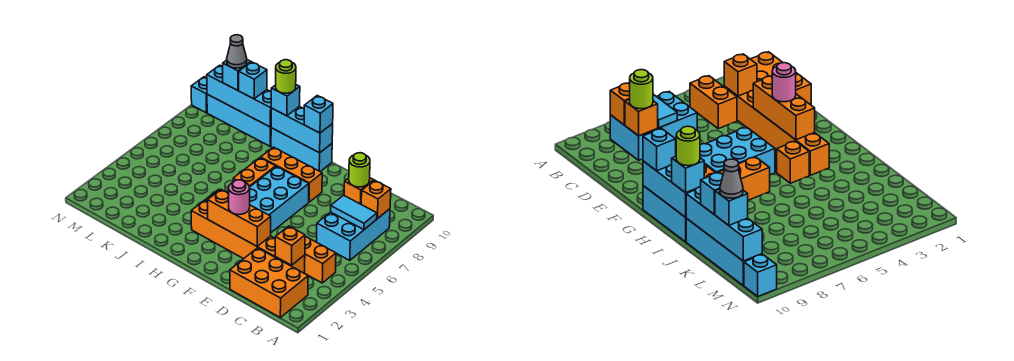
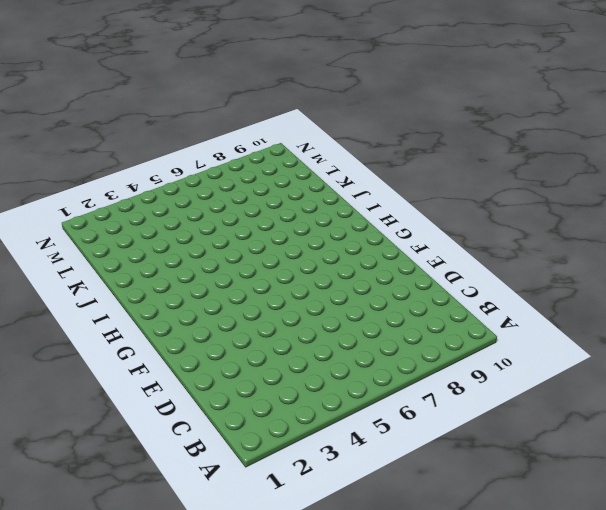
none -> orange 2x3 brick [230,248,308,317]
none -> orange 1x2 brick [305,237,336,283]
none -> cyan 2x3 brick [317,209,390,260]

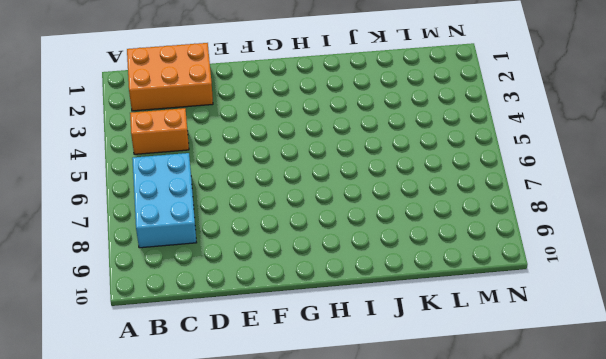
none -> orange 1x6 brick [191,200,305,273]
none -> cyan 2x3 brick [249,166,309,232]
none -> orange 1x3 brick [261,147,322,202]

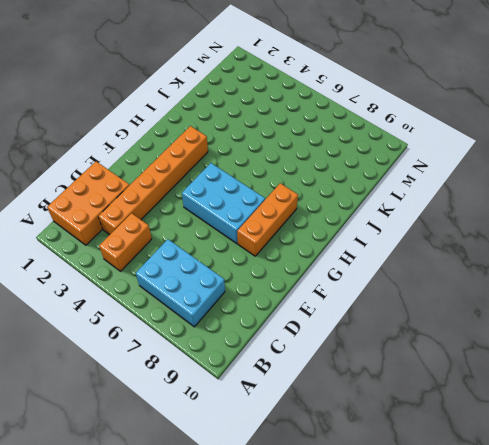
none -> cyan 1x3 brick [271,128,332,172]
none -> orange 1x1 brick [777,141,809,183]
none -> orange 1x2 brick [233,158,276,187]

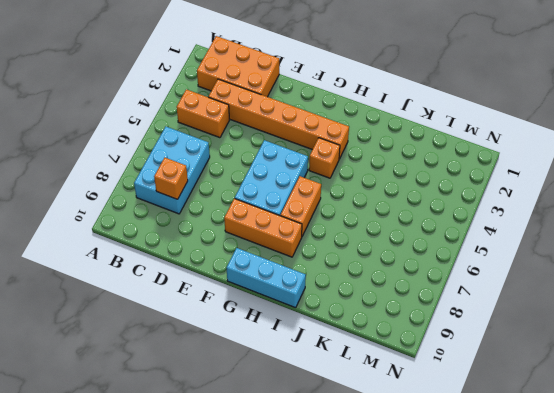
none -> cyan 1x4 brick [207,94,271,146]
none -> cyan 1x1 brick [191,77,207,113]
none -> cyan 1x2 tile [331,195,377,230]

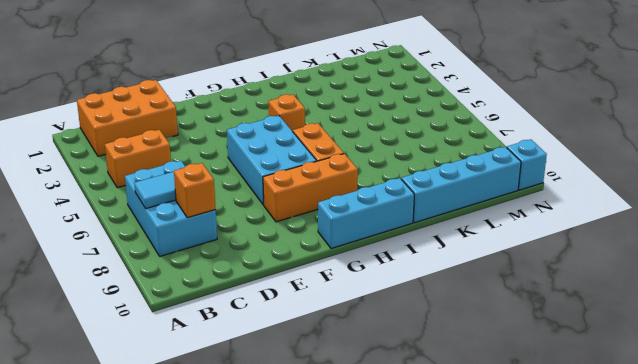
none -> orange 1x6 brick [191,200,305,273]
none -> orange 1x1 brick [361,180,391,219]
none -> orange 1x1 brick [275,226,305,265]

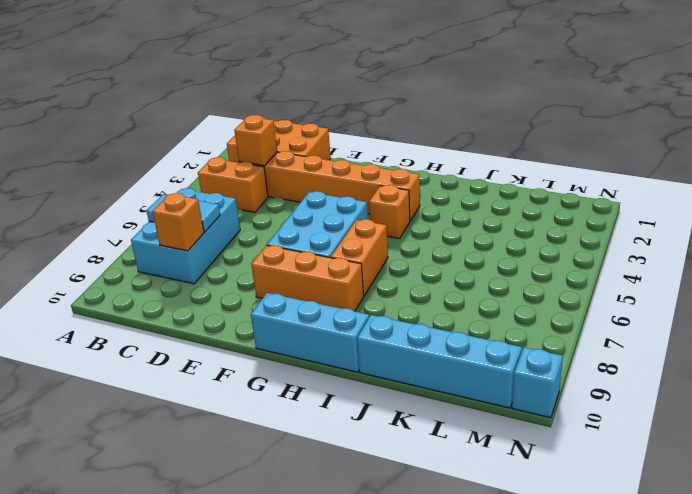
none -> orange 1x1 brick [361,180,391,219]
none -> orange 1x3 brick [208,190,271,246]
none -> cyan 1x3 brick [271,106,333,153]

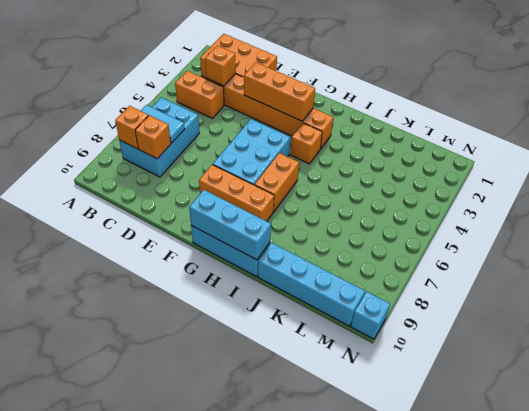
none -> cyan 1x4 brick [207,65,271,127]
none -> lime 1x1 round brick [349,153,370,187]
none -> pink 1x1 round brick [229,180,250,215]

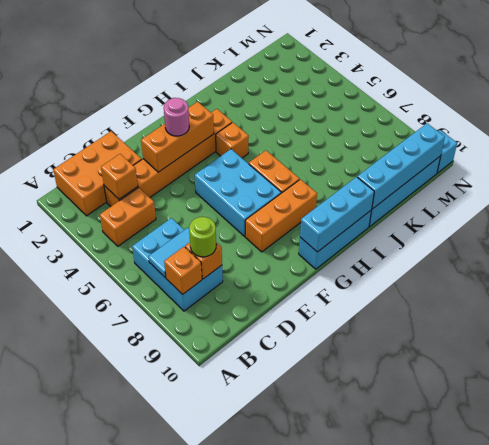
none -> cyan 1x1 brick [304,95,333,133]
none -> cyan 1x1 brick [271,85,300,116]
none -> cyan 1x1 brick [239,62,267,99]

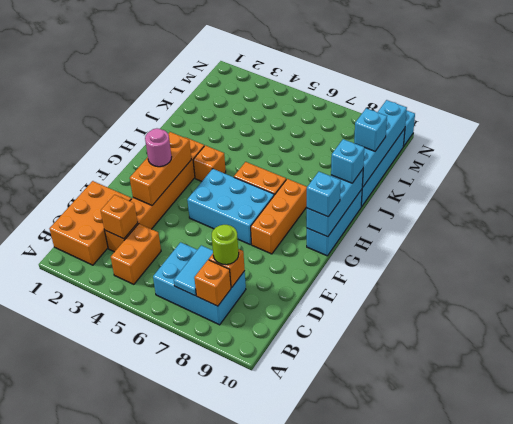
none -> cyan 1x1 brick [223,60,251,90]
none -> lime 1x1 round brick [276,60,296,93]
none -> grey 1x1 cone [227,35,247,68]

